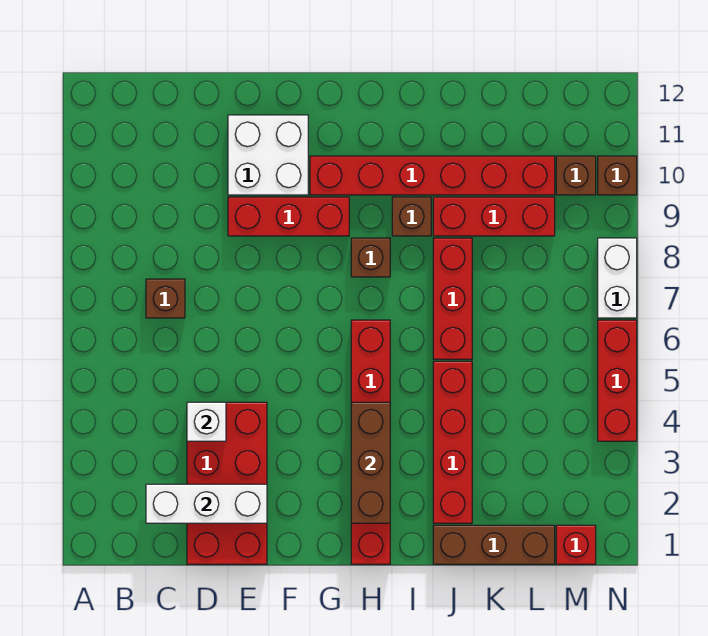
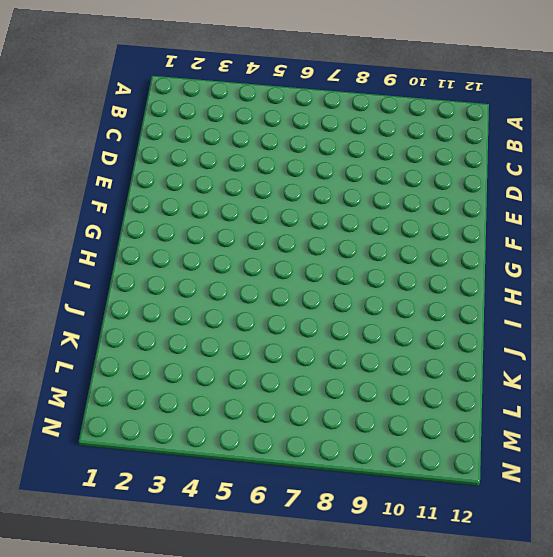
none -> brown 1x1 brick [146,279,185,318]
none -> red 2x4 brick [187,402,267,564]
none -> red 1x3 brick [228,197,349,236]

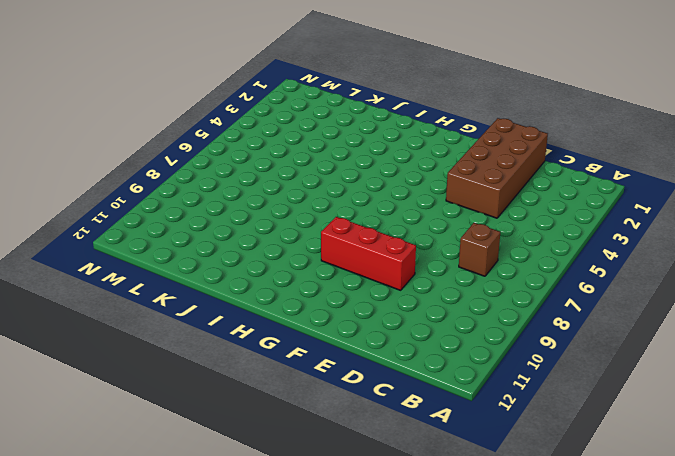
brown 2x4 brick [446,118,548,218] -> red 2x4 brick [187,402,267,564]
none -> white 2x2 brick [228,115,308,195]
none -> red 1x6 brick [310,156,555,195]
none -> red 1x6 brick [351,320,390,564]

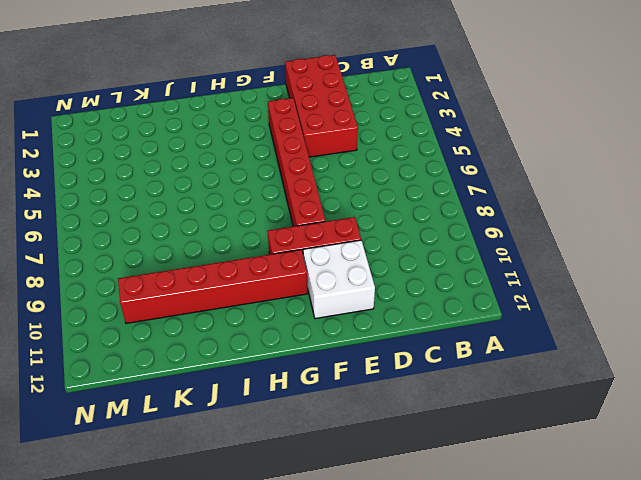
red 1x6 brick [268,98,325,227] -> red 1x6 brick moved to [351,320,390,564]
none -> brown 1x1 brick [146,279,185,318]
none -> brown 1x1 brick [351,238,390,277]
none -> brown 1x1 brick [392,197,431,236]

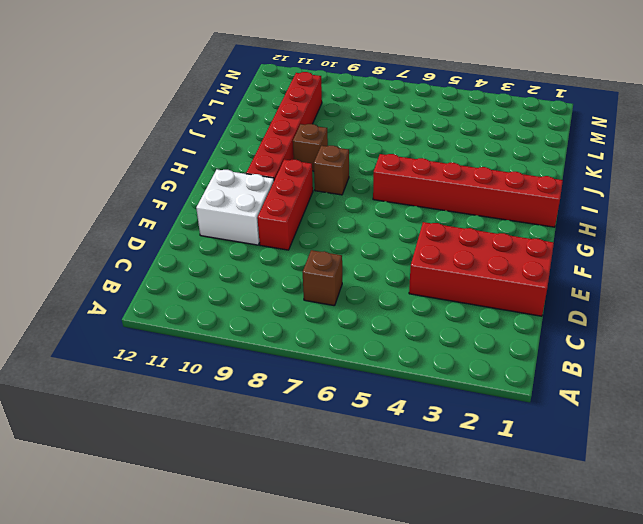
none -> brown 1x3 brick [433,525,555,564]
none -> red 1x4 brick [433,361,472,523]
none -> red 1x3 brick [433,238,472,359]

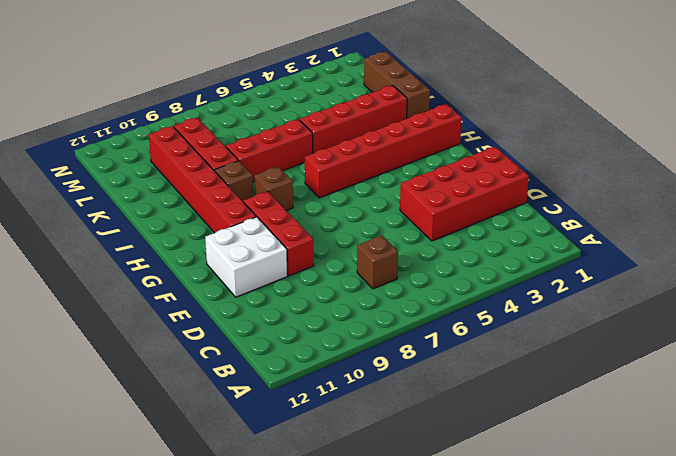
none -> red 1x1 brick [556,525,596,564]
none -> brown 1x1 brick [556,156,596,195]
none -> red 1x3 brick [598,320,637,441]

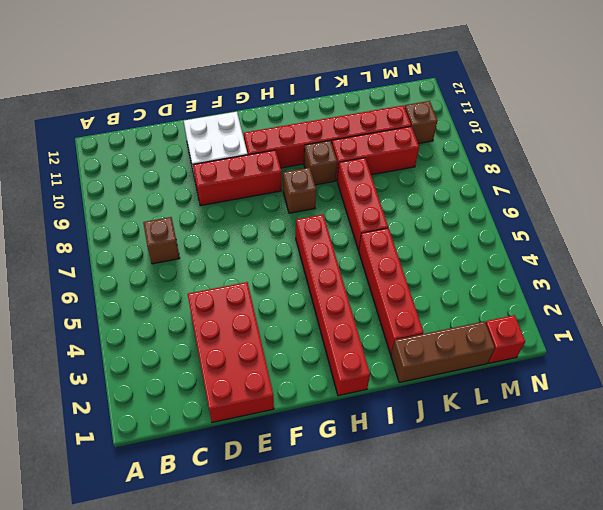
none -> red 1x3 brick [598,320,637,441]
none -> white 1x2 brick [598,238,637,318]
none -> brown 1x1 brick [598,156,637,195]

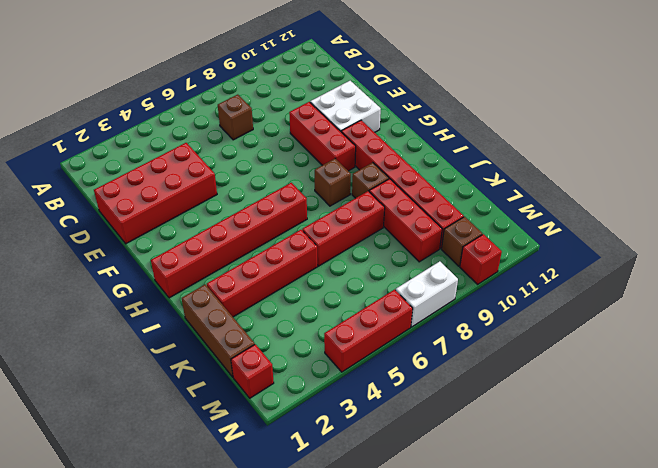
red 1x1 brick [460,234,502,284] -> brown 1x1 brick [598,156,637,195]
none -> white 1x3 brick [146,484,267,523]
none -> white 1x1 brick [187,402,226,441]
none -> brown 1x3 brick [351,402,390,523]

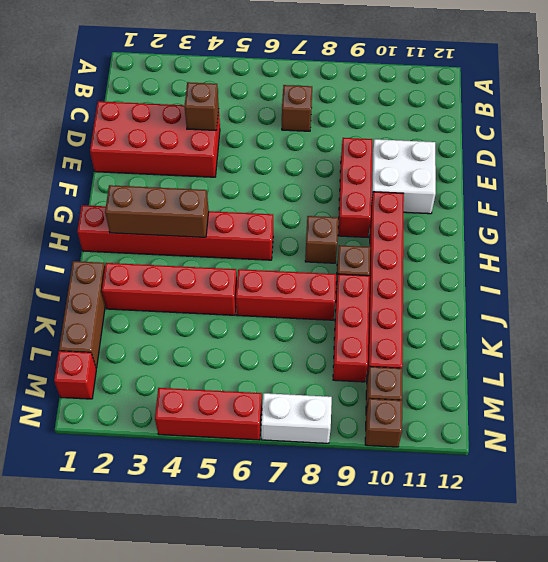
brown 1x1 brick [184,82,219,130] -> white 1x1 brick [187,402,226,441]
none -> white 1x3 brick [146,484,267,523]

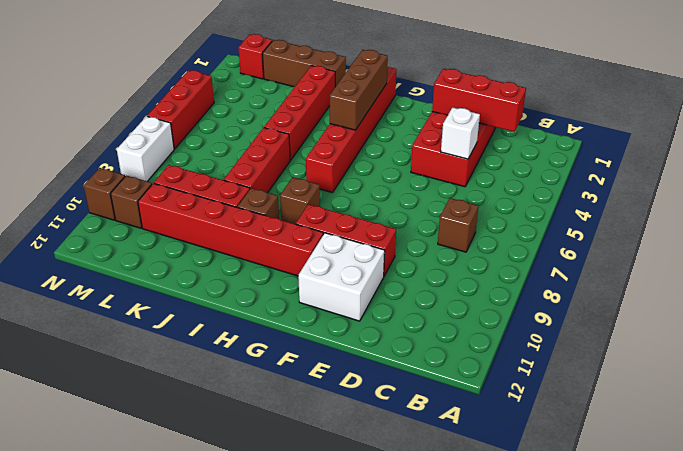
red 1x3 brick [432,69,526,132] -> white 1x3 brick [146,484,267,523]

